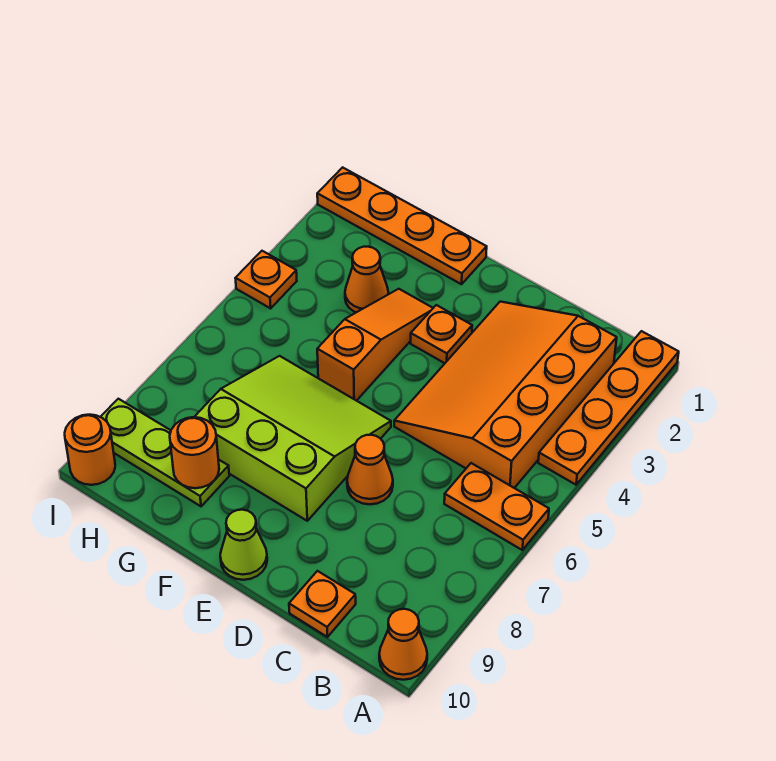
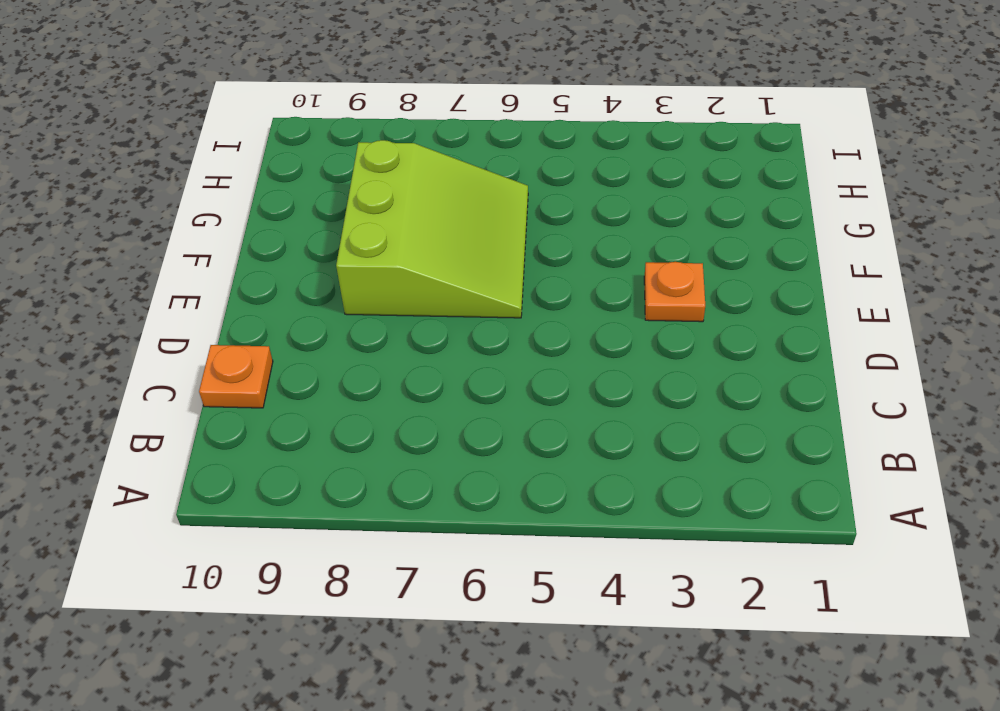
none -> orange 1x4 plate [538,331,679,485]
none -> orange 1x2 plate [444,463,549,550]
none -> orange 1x1 cone [379,609,427,680]

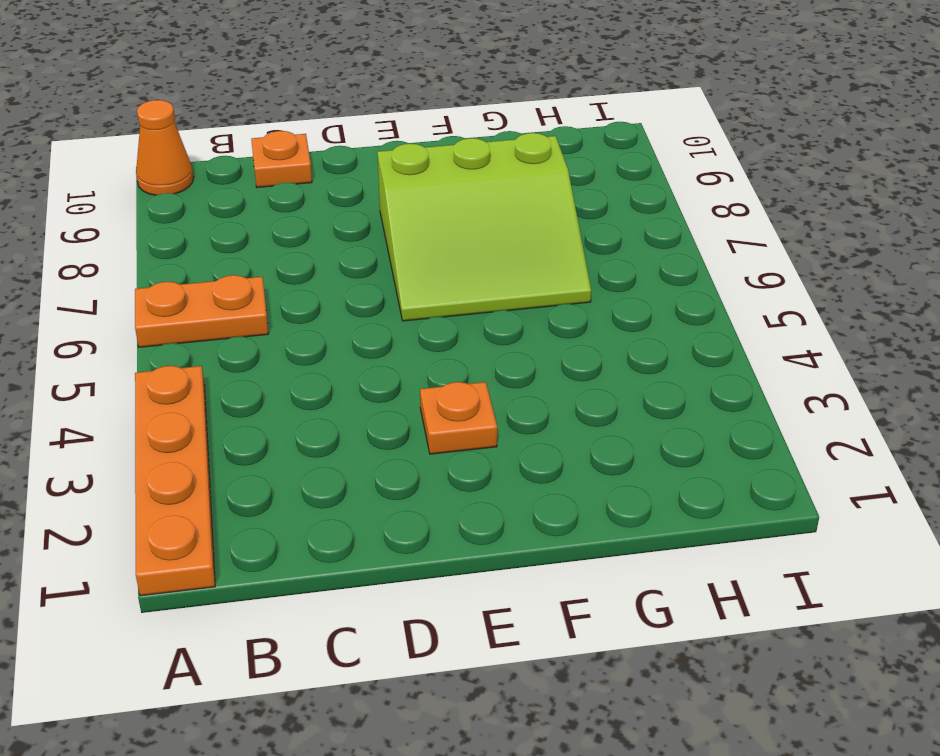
none -> orange 3x4 slope [394,302,617,488]
none -> orange 1x1 cone [347,435,393,504]
none -> lime 1x1 cone [220,510,267,580]

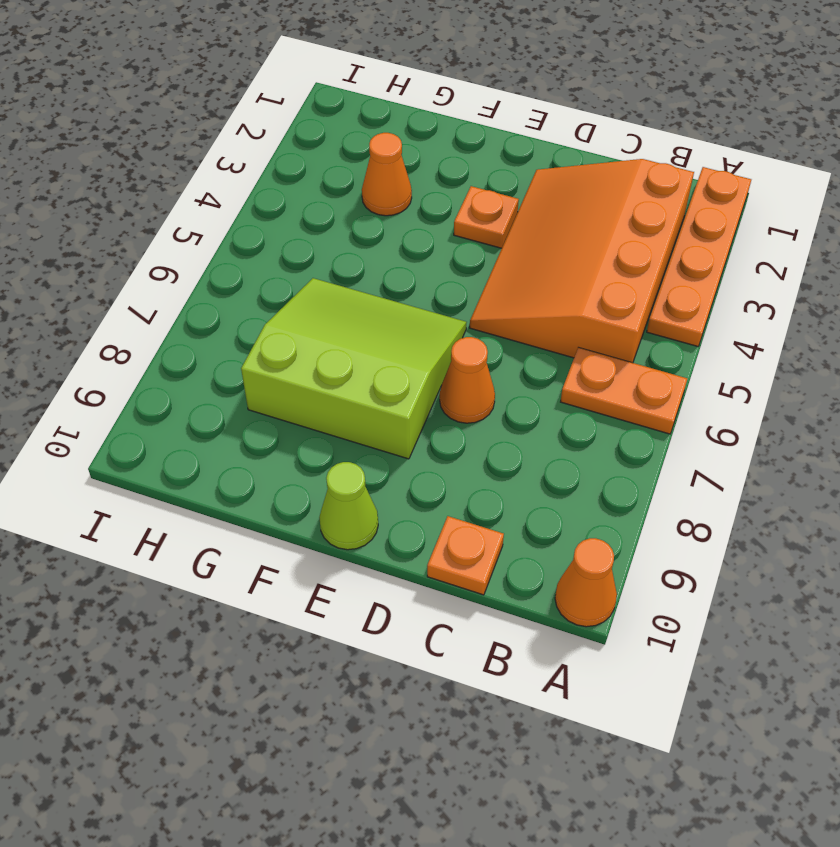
none -> orange 1x4 plate [317,167,487,284]
none -> orange 1x3 slope [317,289,433,401]
none -> lime 1x3 plate [101,399,229,506]

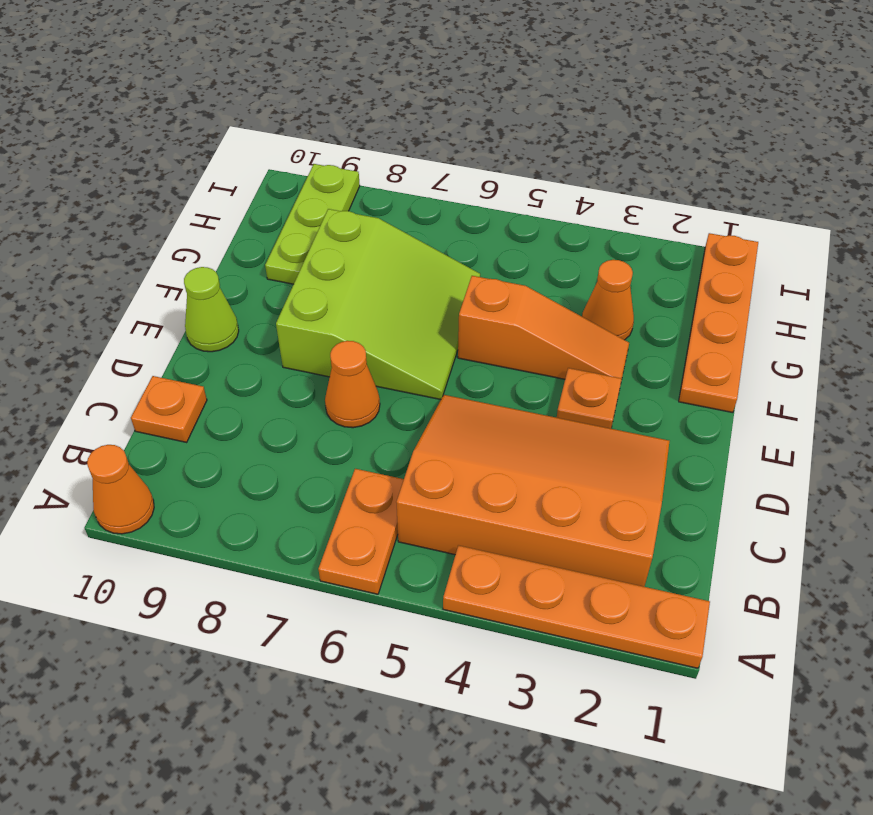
none -> orange 1x1 plate [235,251,297,308]
none -> orange 1x1 round brick [65,415,115,485]
none -> orange 1x1 round brick [170,417,219,488]

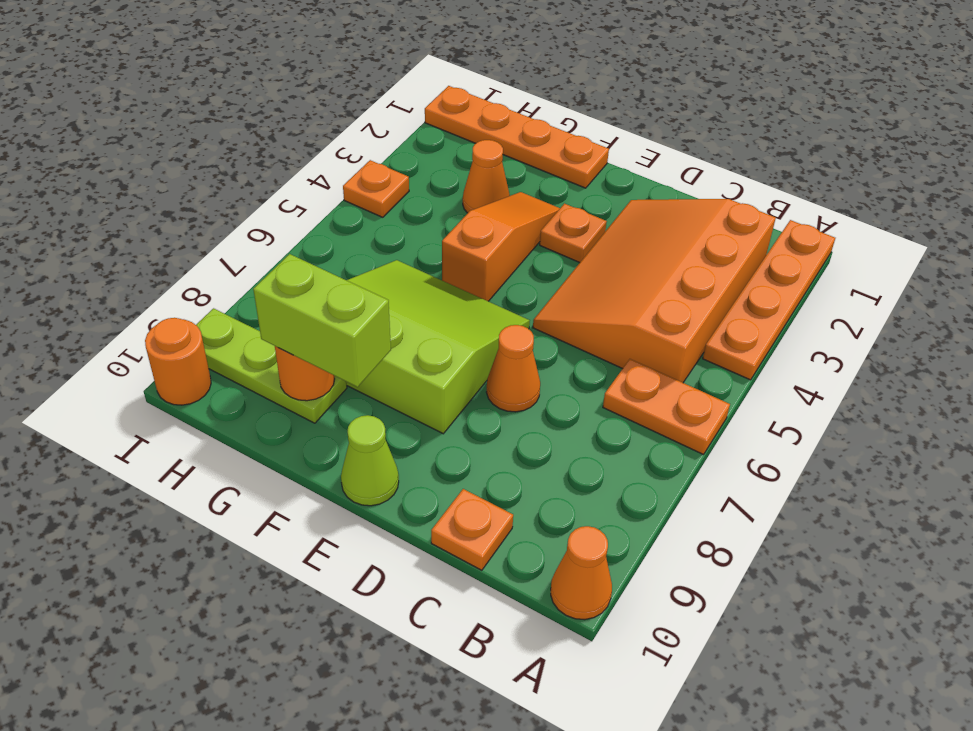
lime 1x2 brick [253,254,391,387] -> none

